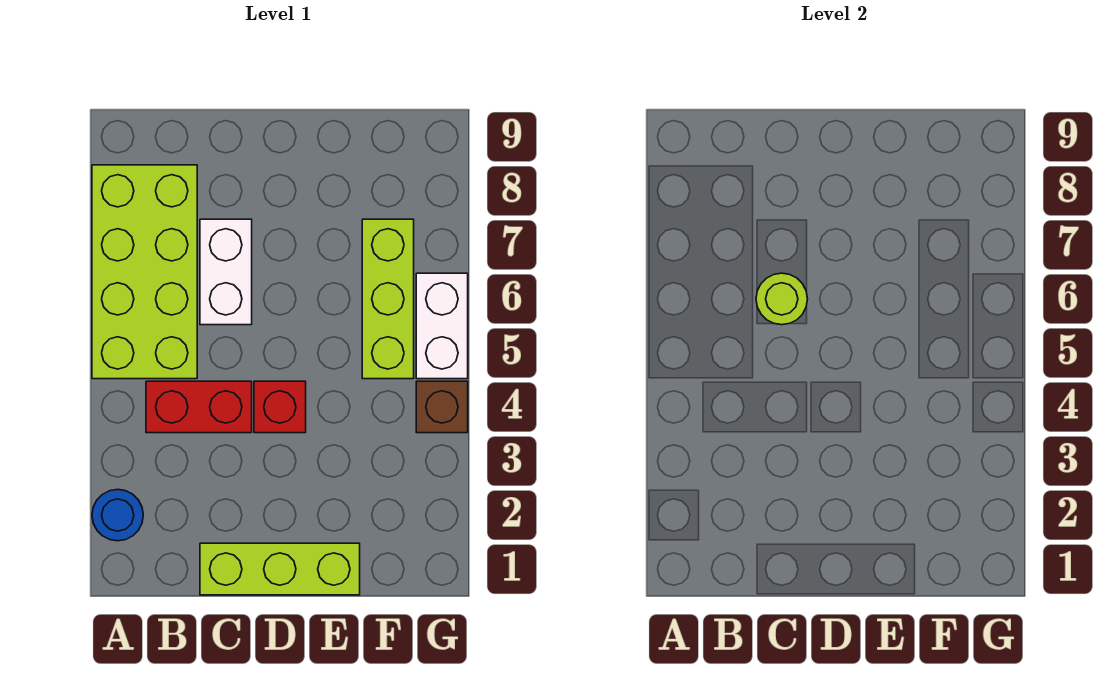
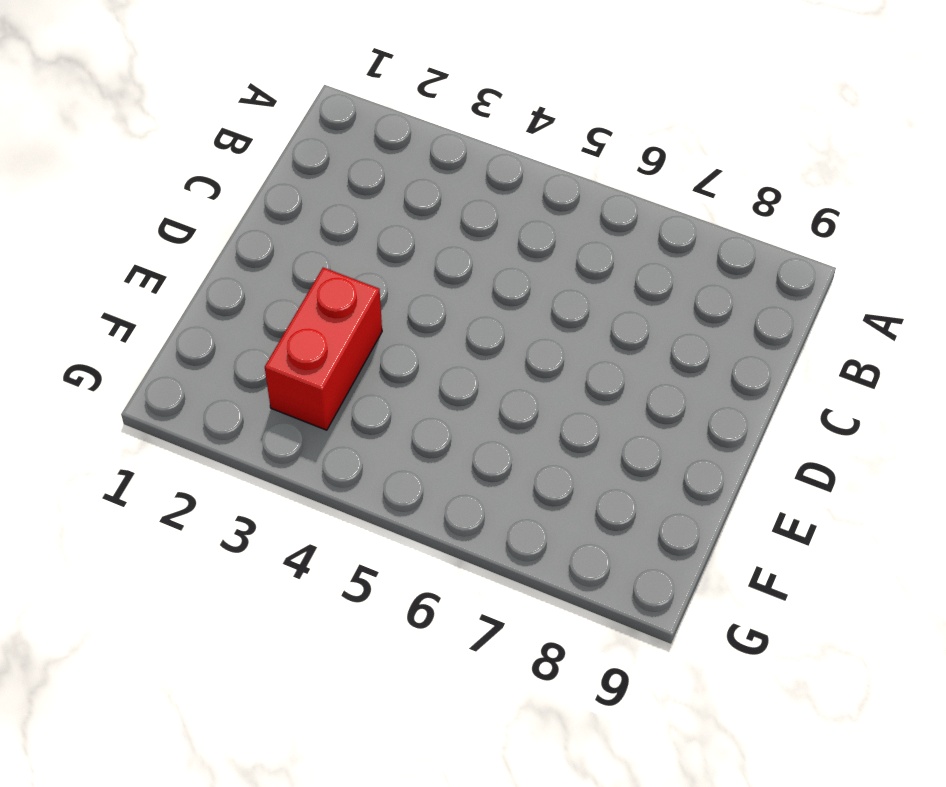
red 1x2 brick [265,268,382,430] -> red 1x2 brick moved to [146,381,252,433]
none -> blue 1x1 round brick [92,489,143,541]
none -> lime 2x4 brick [92,165,197,379]

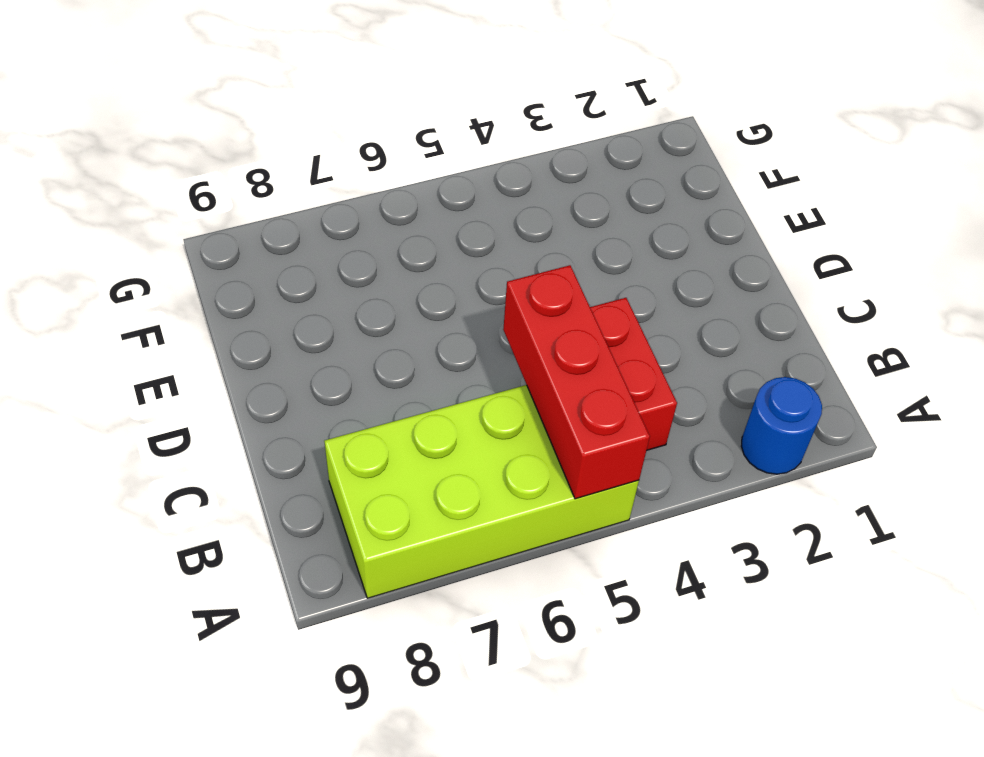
red 1x3 brick [503,265,650,499] -> none
none -> lime 1x3 brick [200,543,360,595]
none -> white 1x2 brick [200,219,252,325]

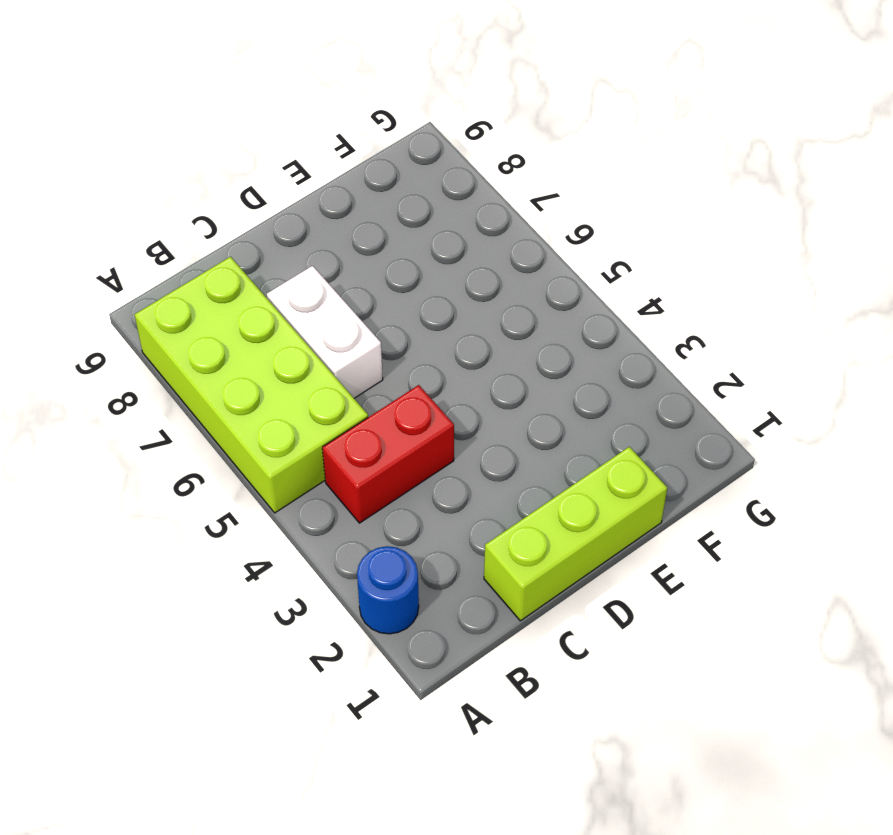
none -> red 1x1 brick [254,381,306,433]
none -> lime 1x3 brick [362,219,414,379]

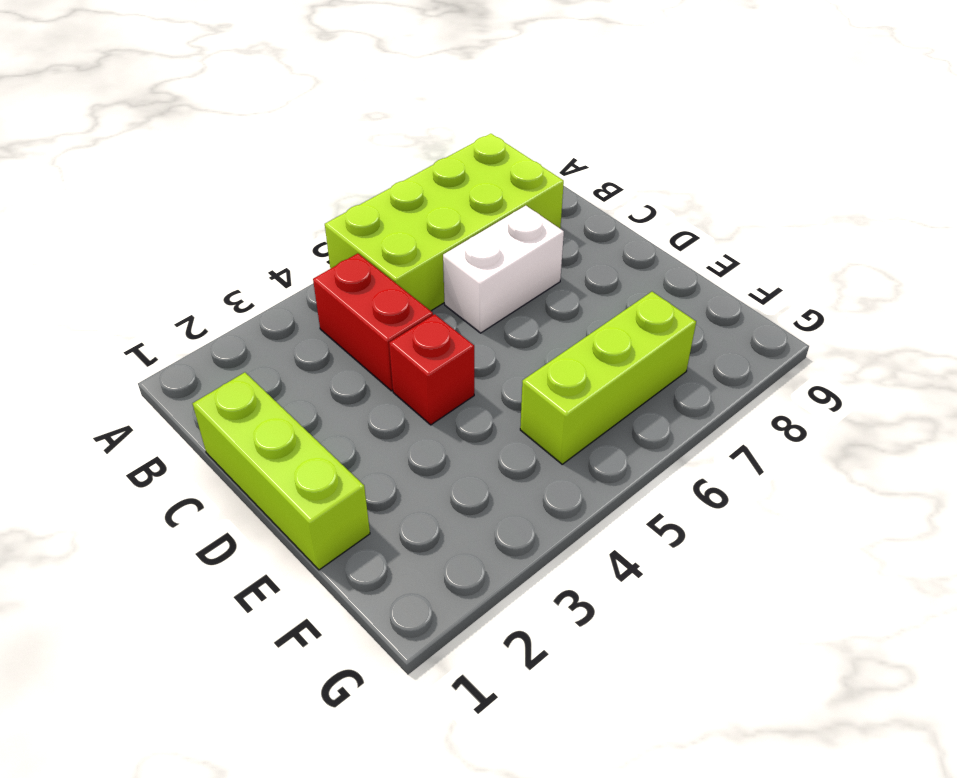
none -> blue 1x1 round brick [92,489,143,541]
none -> brown 1x1 brick [416,381,468,433]

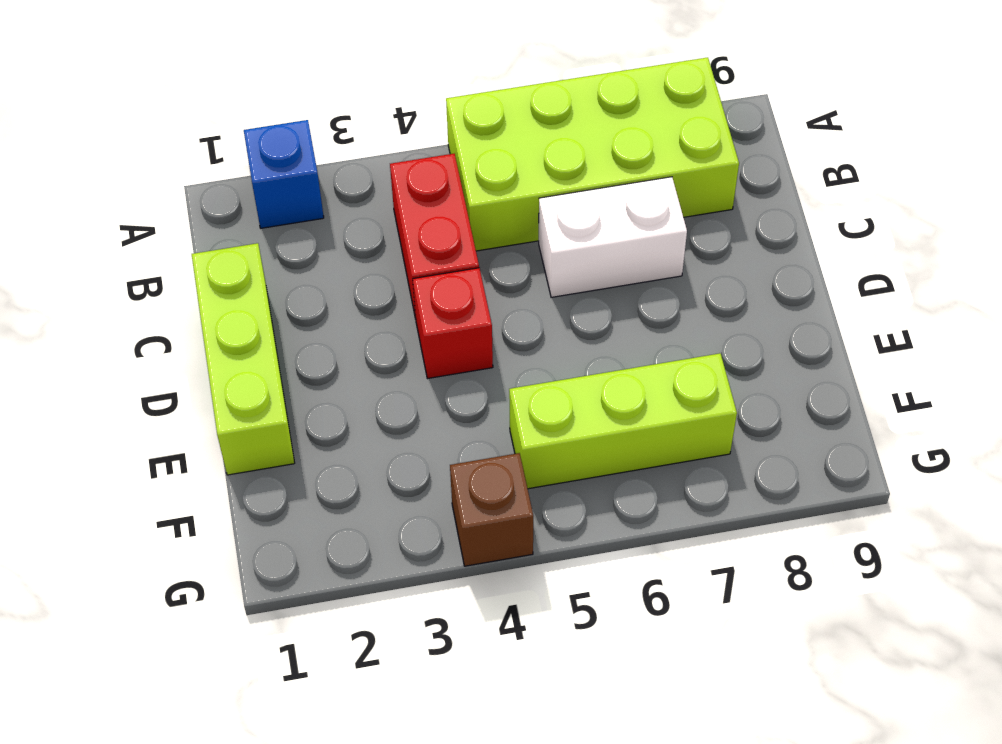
blue 1x1 brick [244,120,324,228] -> blue 1x1 round brick [92,489,143,541]
none -> white 1x2 brick [416,273,468,379]
none -> lime 1x1 round brick [756,273,807,325]

